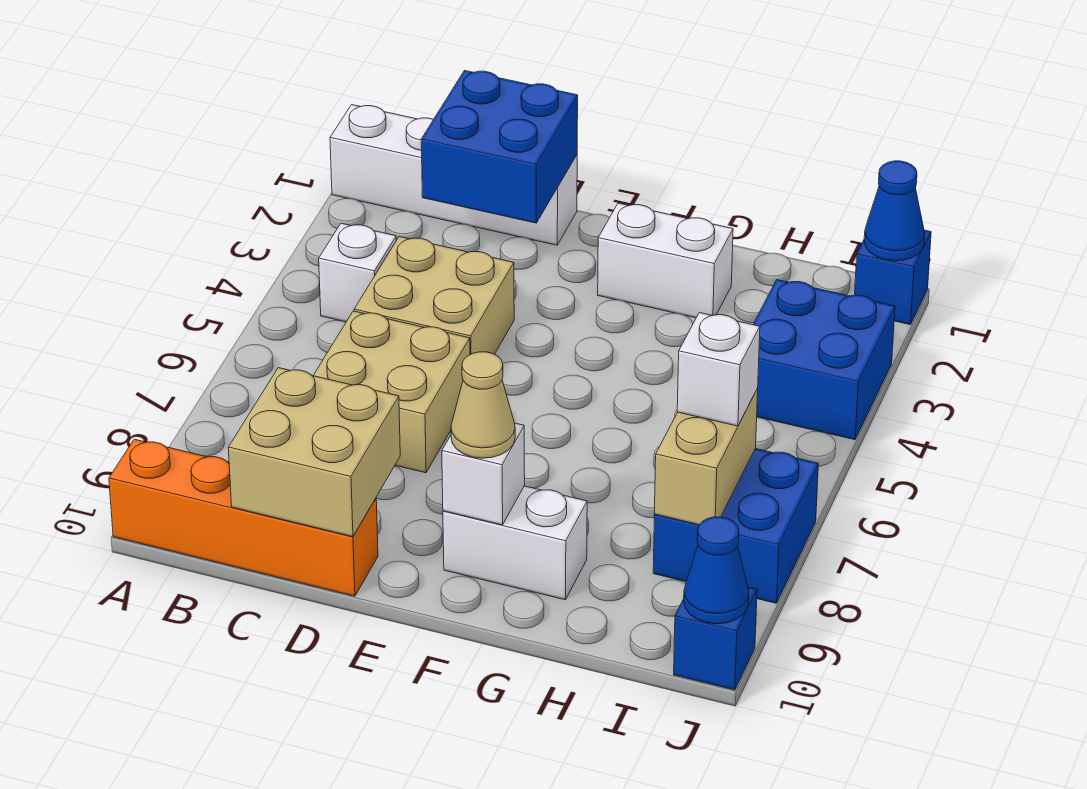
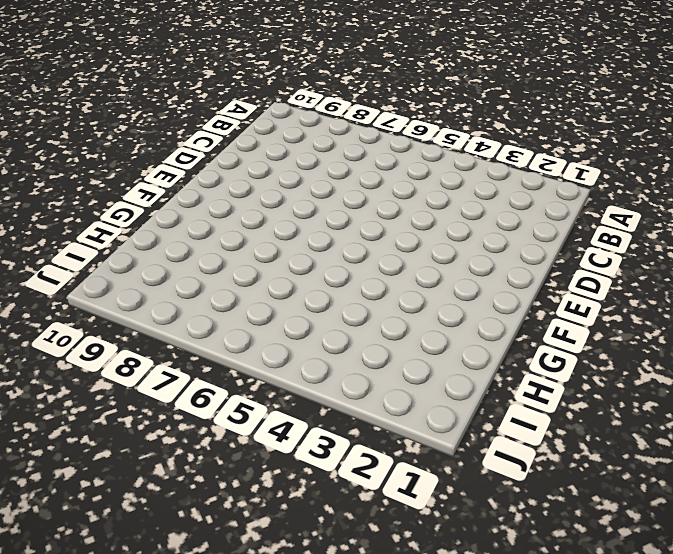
none -> white 1x4 brick [330,105,577,245]
none -> orange 1x4 brick [109,439,378,596]
none -> white 1x1 brick [319,223,396,322]

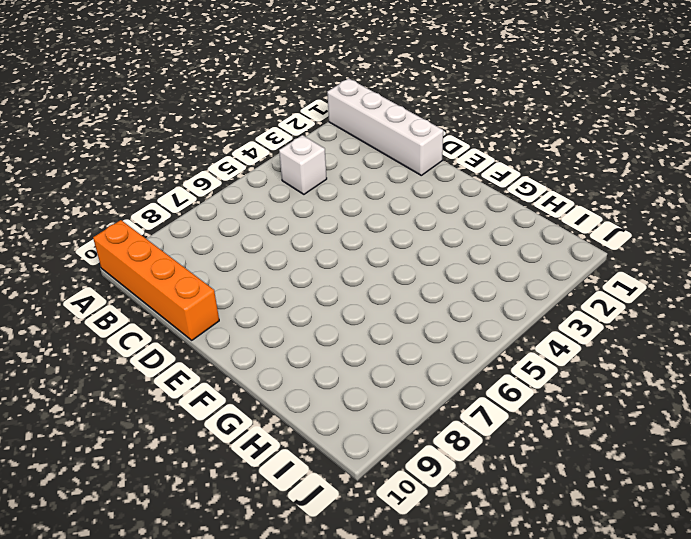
none -> tan 2x2 brick [354,236,514,355]
none -> tan 2x2 brick [313,311,470,473]
none -> white 1x2 brick [598,203,733,318]

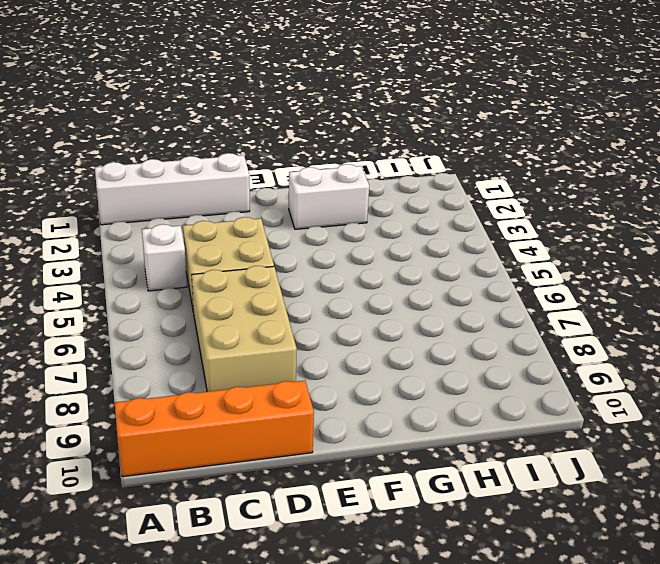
tan 2x3 brick [192,266,297,392] -> tan 2x2 brick [313,311,470,473]
none -> white 1x2 brick [443,486,587,600]
none -> blue 2x2 brick [753,280,895,440]
none -> blue 2x2 brick [653,449,818,603]

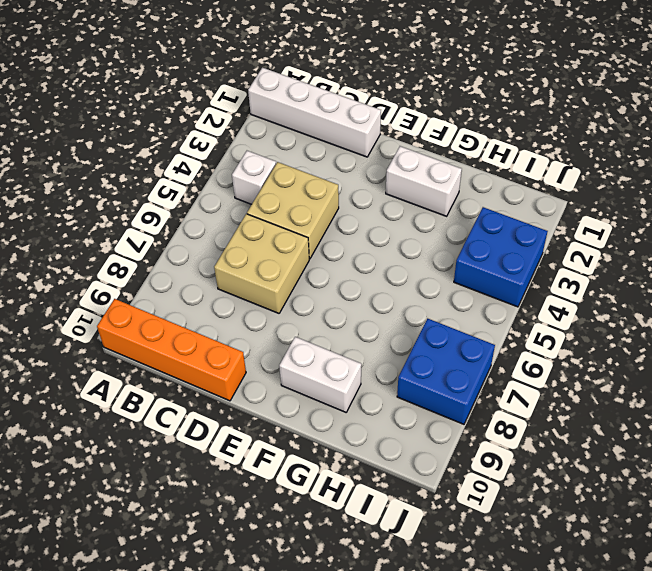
none -> blue 1x1 brick [855,230,931,325]
none -> blue 1x1 brick [674,587,757,690]
none -> blue 2x2 brick [421,71,578,223]

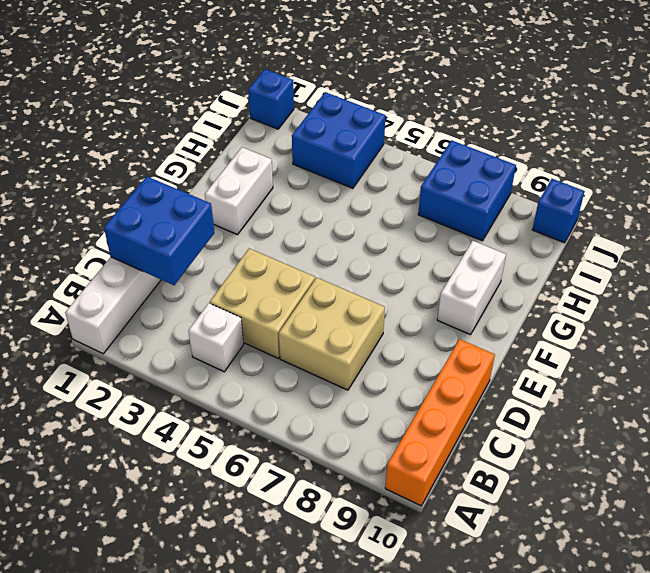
none -> tan 2x2 brick [228,368,400,537]
none -> white 1x1 brick [442,423,525,525]
none -> tan 1x2 brick [655,388,758,525]

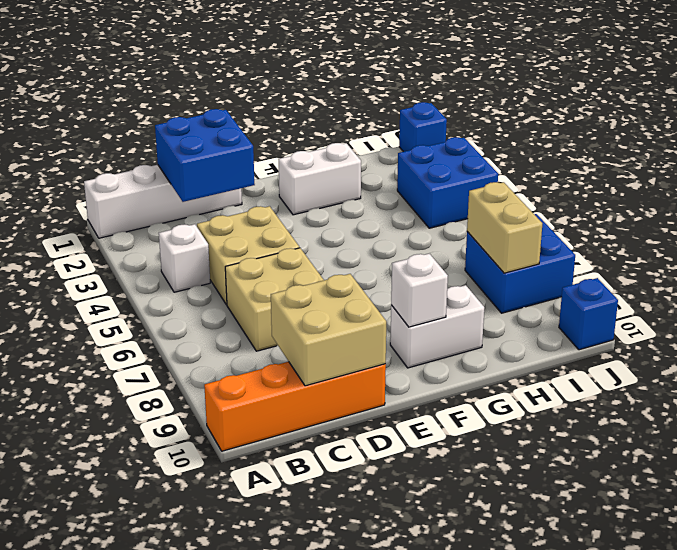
none -> blue 1x1 cone [864,161,925,261]
none -> blue 1x1 cone [684,517,749,624]
none -> tan 1x1 cone [451,352,515,458]

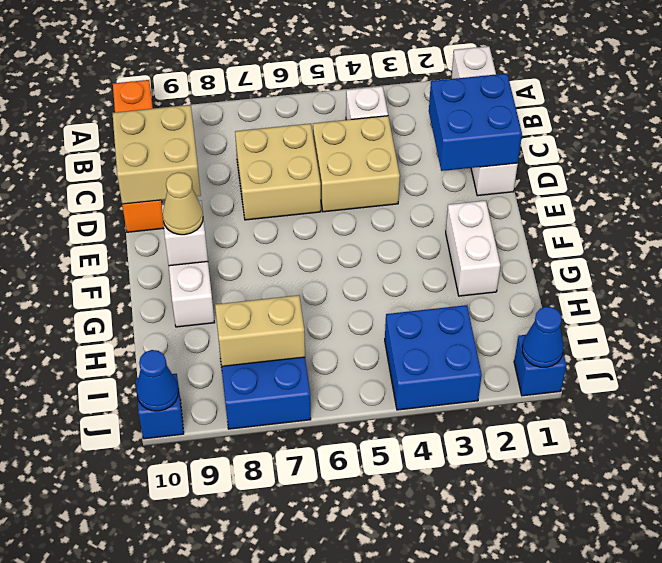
none -> white 1x1 brick [677,313,760,426]

